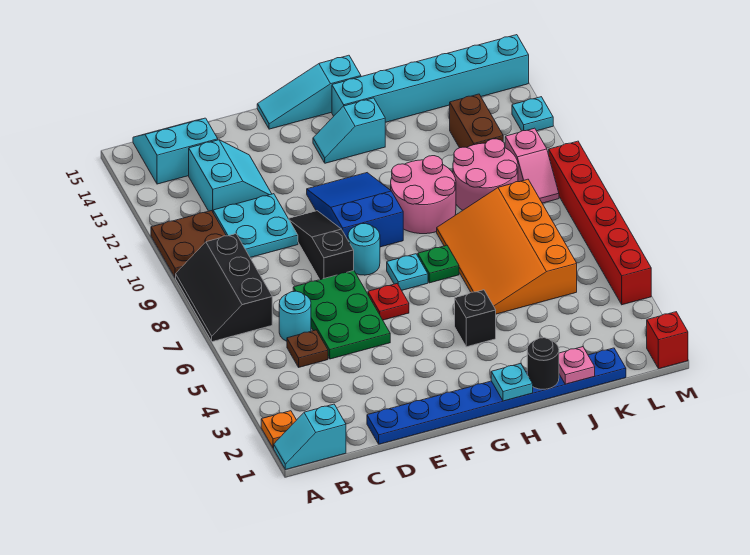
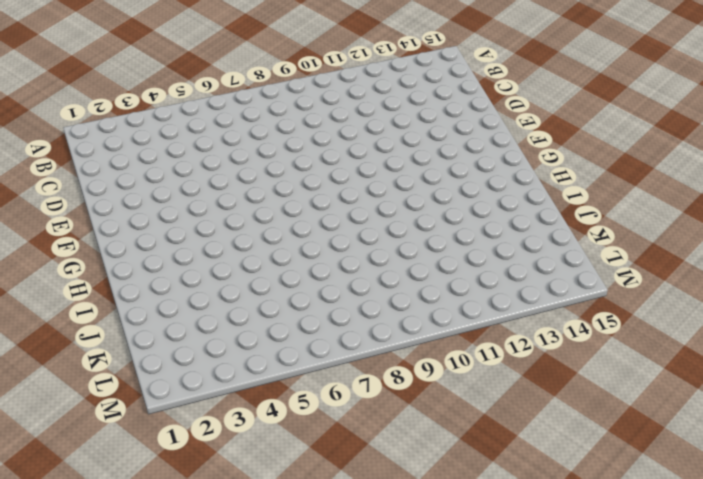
none -> cyan 1x2 slope [274,404,346,470]
none -> orange 1x1 plate [261,411,296,448]
none -> black 2x3 slope [176,234,272,342]
none -> brown 2x2 plate [151,211,226,278]

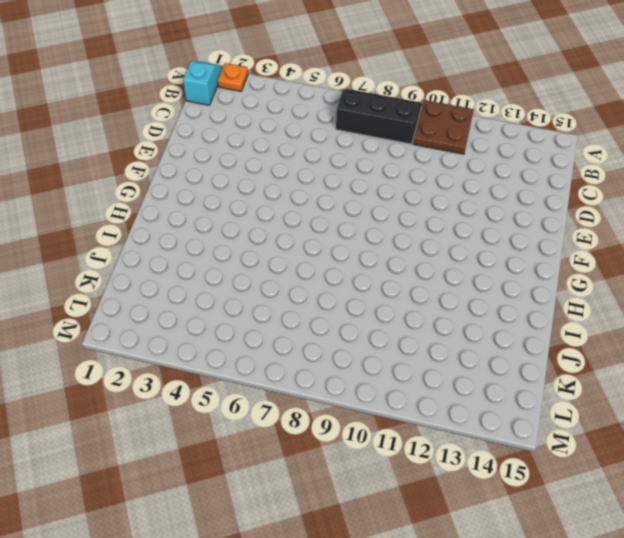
none -> cyan 2x2 slope [133,118,218,184]
none -> brown 1x1 plate [287,330,328,367]
none -> cyan 1x1 round brick [279,291,311,341]
none -> cyan 2x2 plate [213,194,298,257]

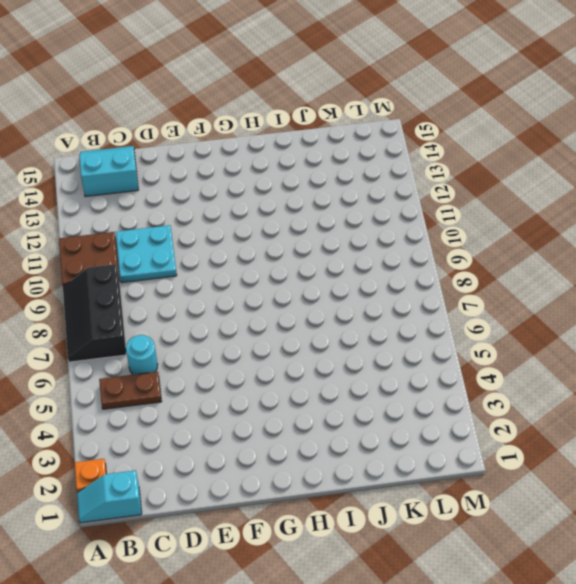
brown 1x2 plate [99,372,162,409] -> brown 1x1 plate [287,330,328,367]
none -> cyan 2x2 slope [189,140,272,211]
none -> blue 1x8 plate [367,348,626,444]
none -> green 2x3 plate [293,271,390,359]
none -> black 1x3 slope [288,211,354,280]

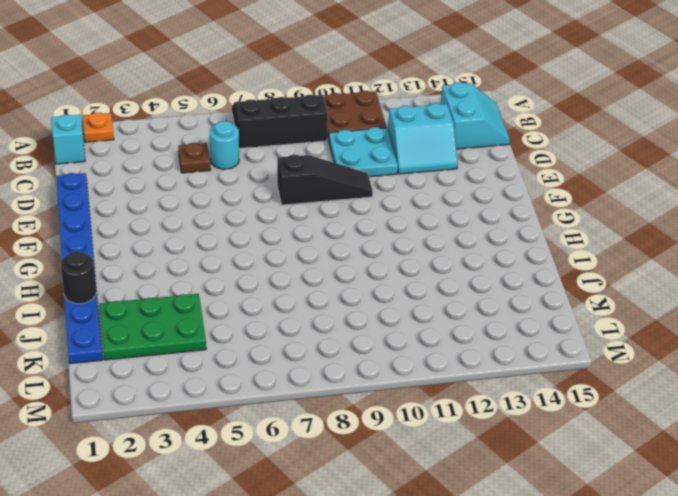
green 2x3 plate [99,294,206,360] -> green 2x3 plate moved to [293,271,390,359]
none -> red 1x1 plate [368,284,409,320]
none -> cyan 1x1 round brick [348,223,380,275]
none -> blue 2x3 slope [307,173,403,247]
none -> cyan 1x3 slope [257,55,361,129]

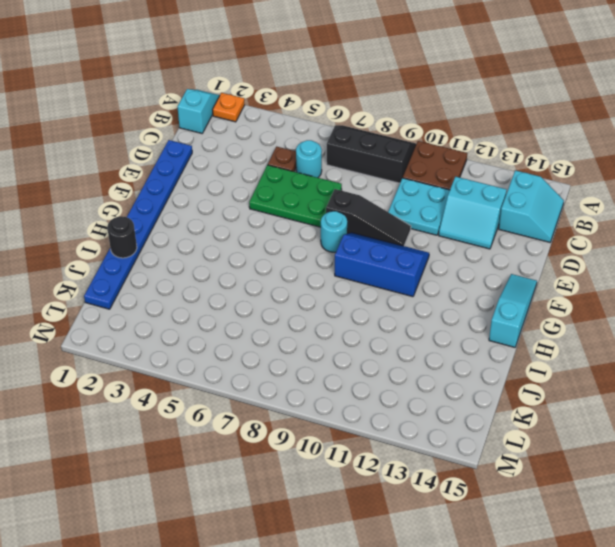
blue 2x3 slope [335,233,429,297] -> blue 2x3 slope turned to [307,173,403,247]
none -> red 1x1 plate [368,284,409,320]
none -> cyan 1x1 plate [387,254,428,290]
none -> cyan 1x2 slope [313,98,385,163]
none -> black 1x1 brick [455,290,496,347]

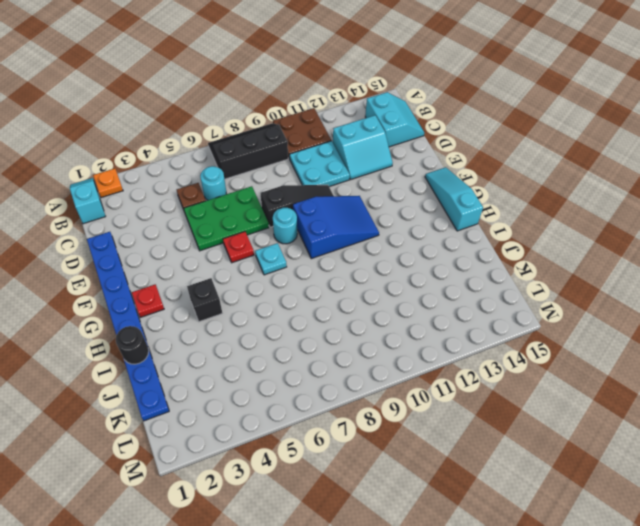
red 1x1 plate [132,284,164,318] -> none
none -> cyan 1x2 slope [313,98,385,163]
none -> green 1x1 plate [418,245,459,283]
none -> pink 2x2 round brick [391,156,456,234]
none -> cyan 1x6 brick [332,35,529,122]

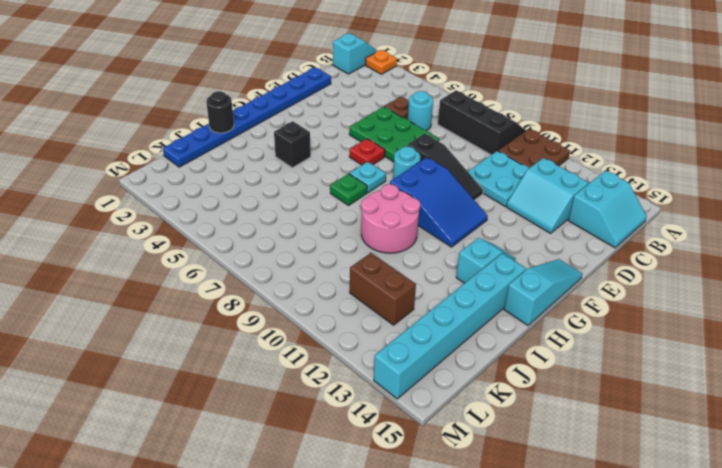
none -> orange 3x4 slope [437,179,577,314]
none -> pink 2x2 round brick [453,139,518,210]
none -> pink 1x2 slope [505,128,559,203]
none -> red 1x1 brick [647,312,688,369]

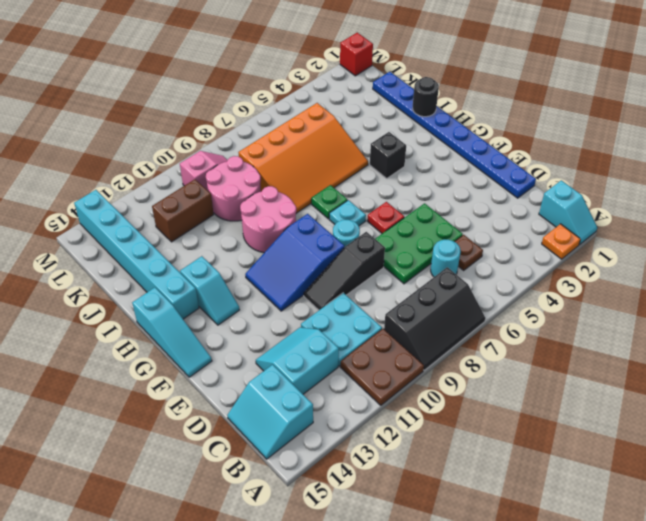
none -> red 1x6 brick [549,141,651,305]
none -> cyan 1x1 plate [512,97,553,131]
none -> cyan 1x1 plate [491,364,533,401]
none -> pink 1x1 plate [559,347,595,384]

